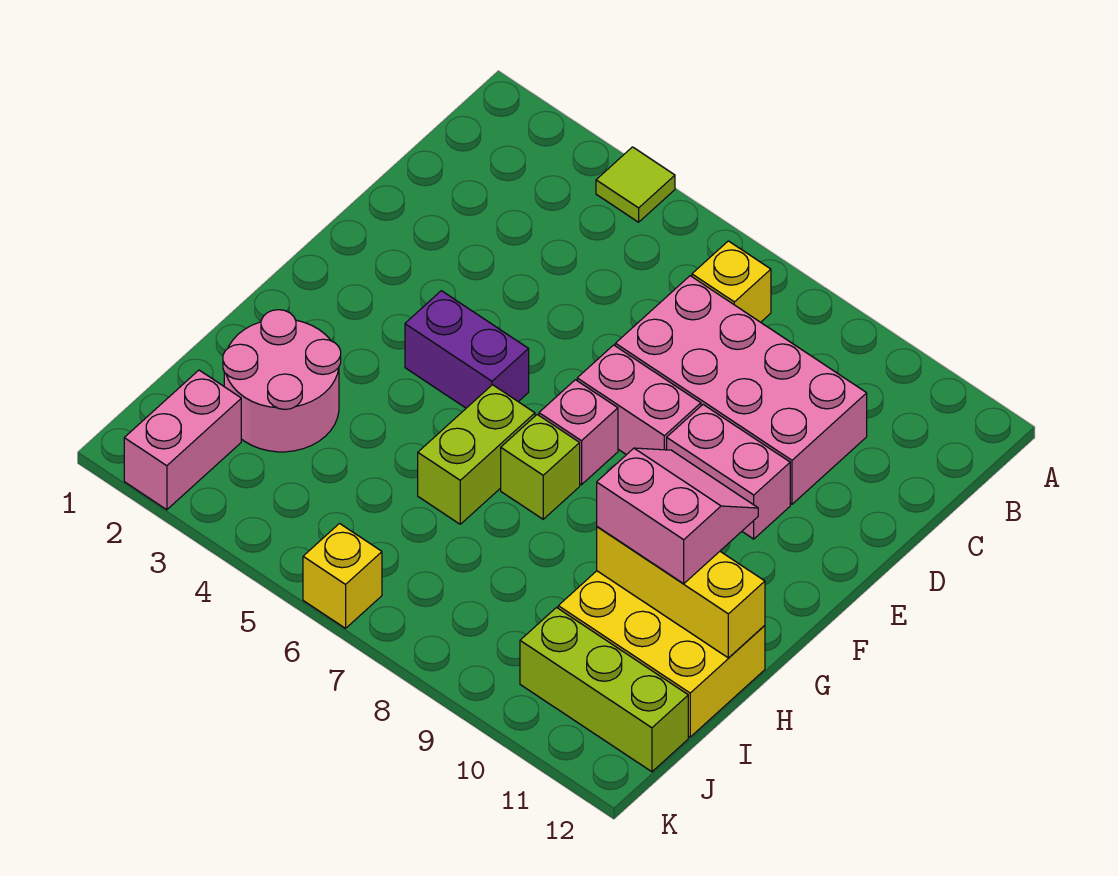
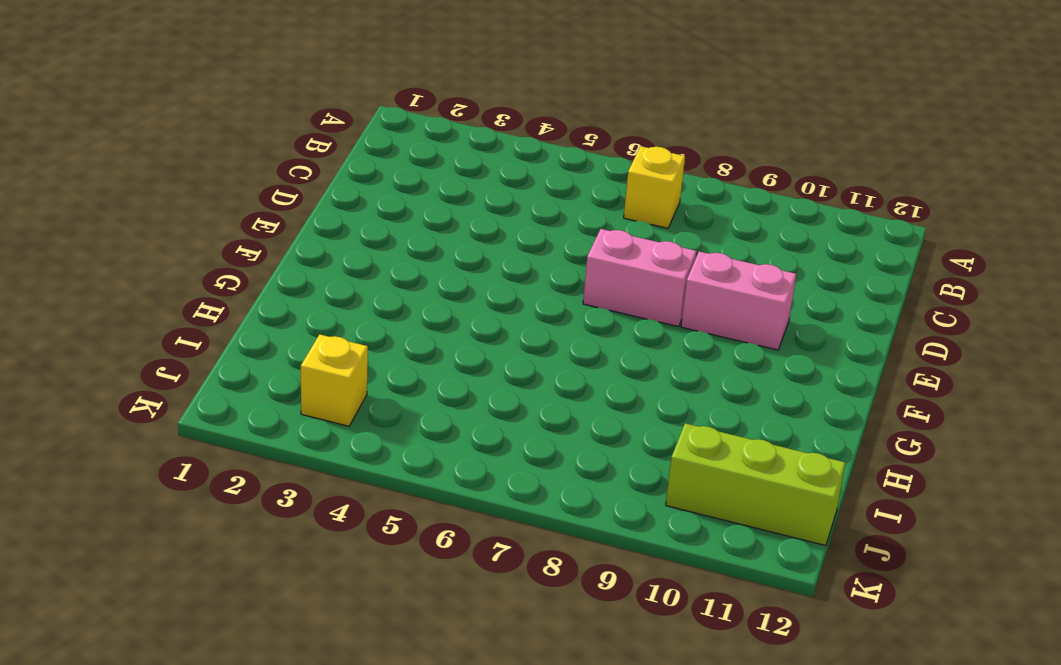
yellow 1x1 brick [301,334,368,426] -> yellow 1x1 brick moved to [303,524,382,628]
none -> lime 1x1 tile [596,147,675,222]
none -> pink 2x4 brick [615,276,867,504]
none -> purple 1x2 brick [405,291,529,408]

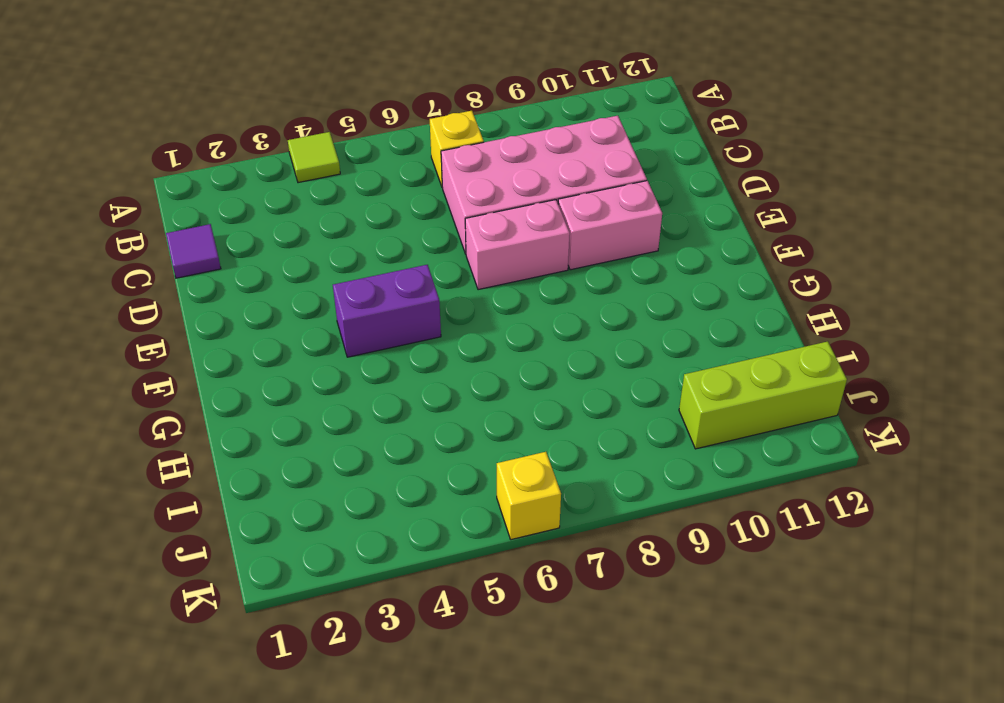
purple 1x1 tile [166,224,221,278] -> none
none -> pink 1x1 brick [539,380,618,485]
none -> lime 1x2 brick [418,385,535,524]
none -> lime 1x1 brick [501,415,580,519]

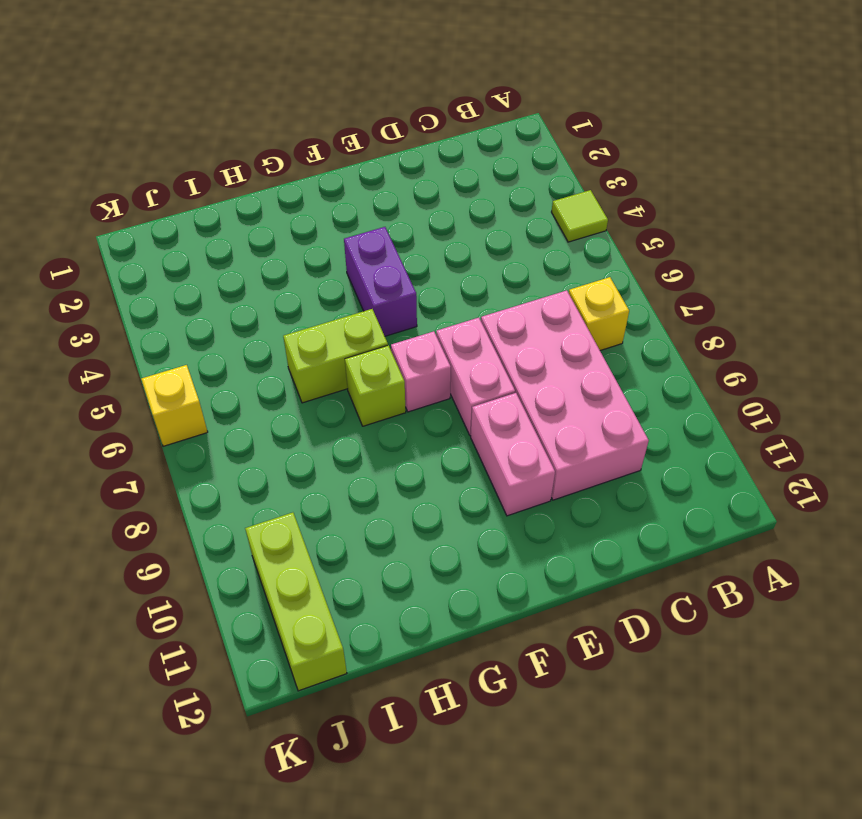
none -> pink 2x2 round brick [223,310,341,452]
none -> yellow 2x3 brick [558,571,765,737]
none -> pink 1x2 brick [124,370,241,510]

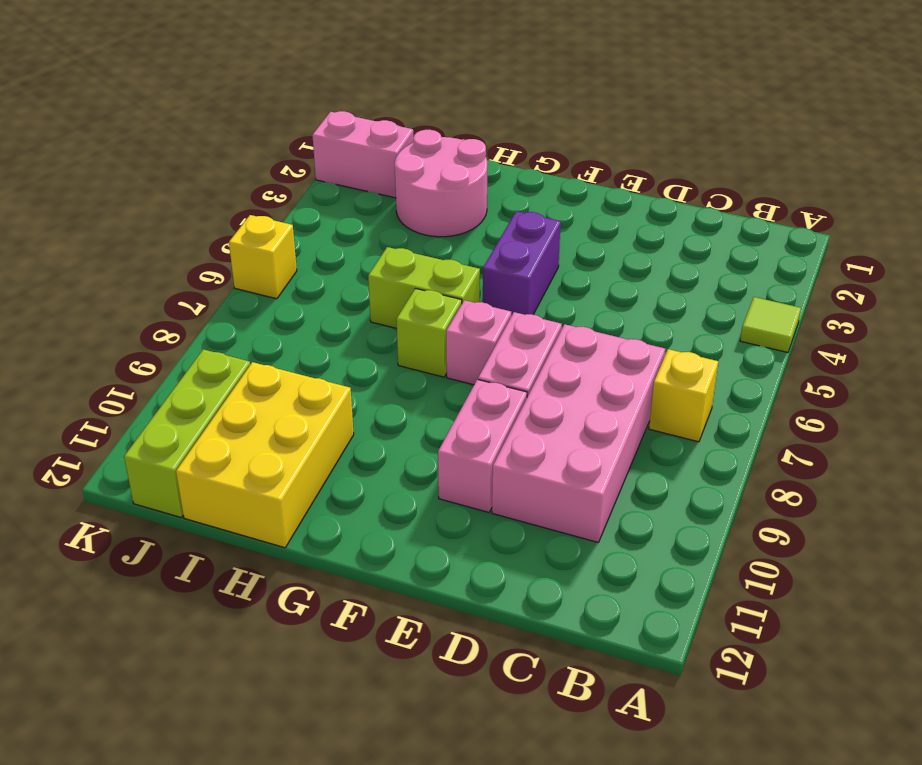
none -> yellow 1x3 brick [597,527,765,658]
none -> pink 2x2 slope [597,448,758,584]

